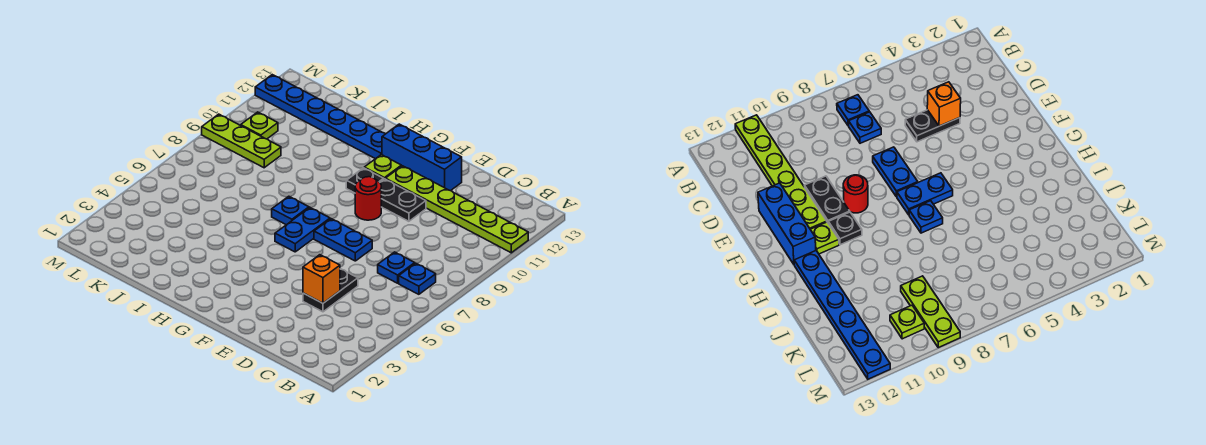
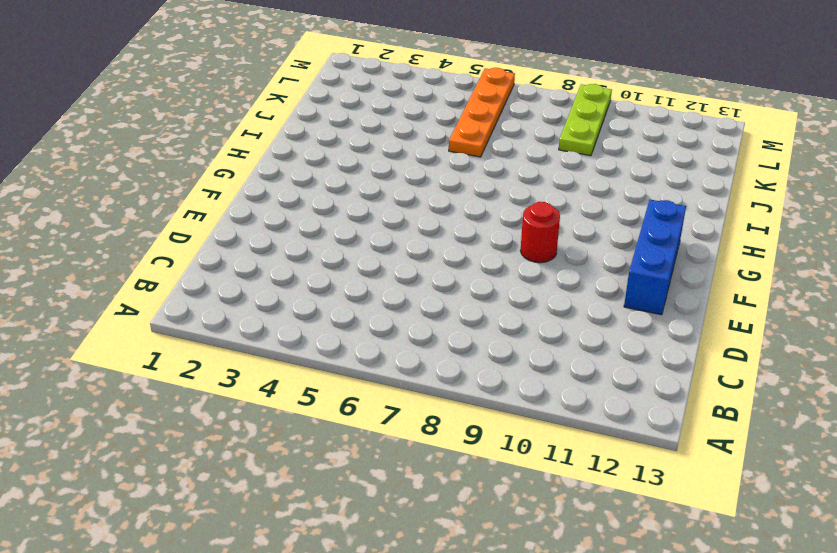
orange 1x4 plate [449,68,515,157] -> none
none -> lime 1x6 plate [385,166,528,253]
none -> blue 1x1 plate [399,263,436,294]
none -> blue 1x1 plate [378,252,415,283]

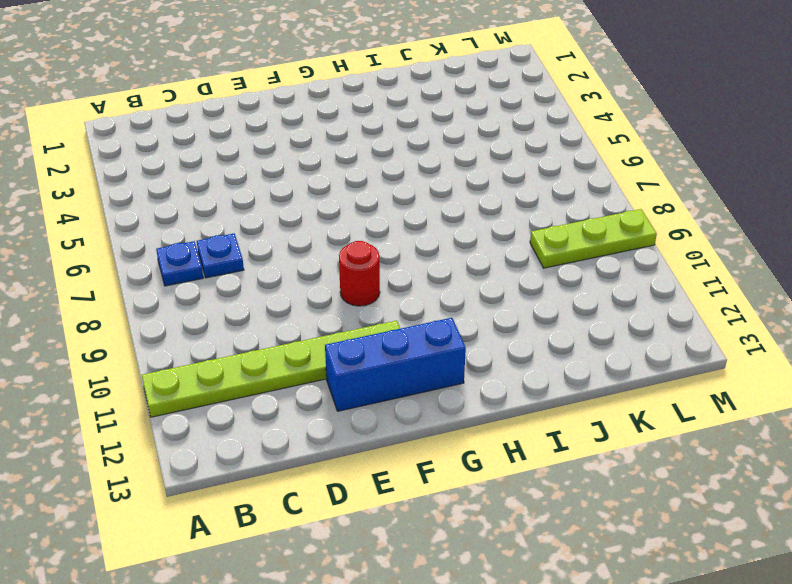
none -> black 1x2 plate [303,269,358,312]
none -> blue 1x2 plate [314,219,372,261]
none -> black 1x2 plate [380,179,426,221]

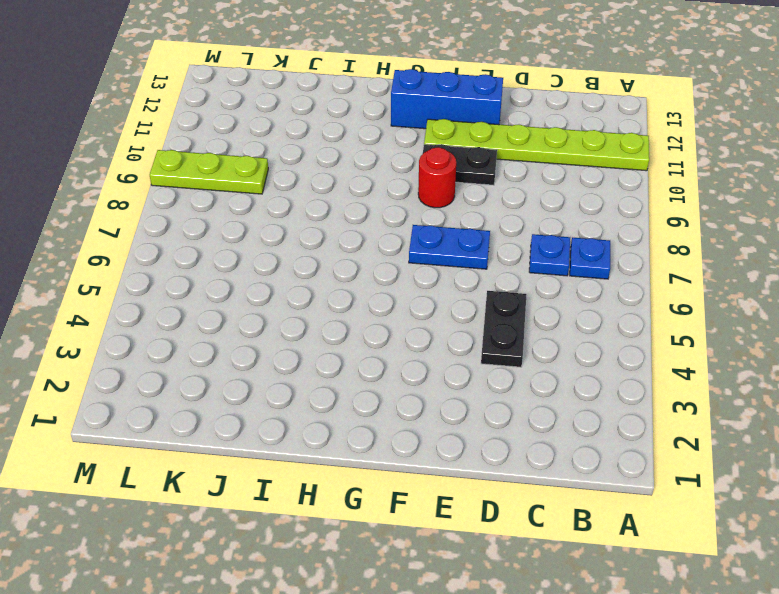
none -> blue 1x2 plate [275,208,330,252]
none -> black 1x1 plate [346,168,384,193]
none -> lime 1x1 plate [364,155,401,179]

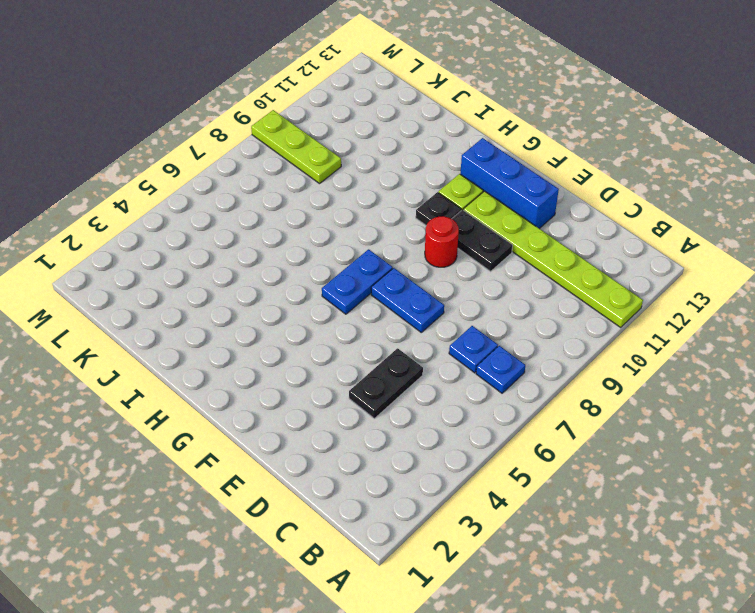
none -> blue 1x1 plate [272,196,309,225]
none -> blue 1x6 plate [255,75,385,159]
none -> lime 1x1 plate [241,112,278,139]

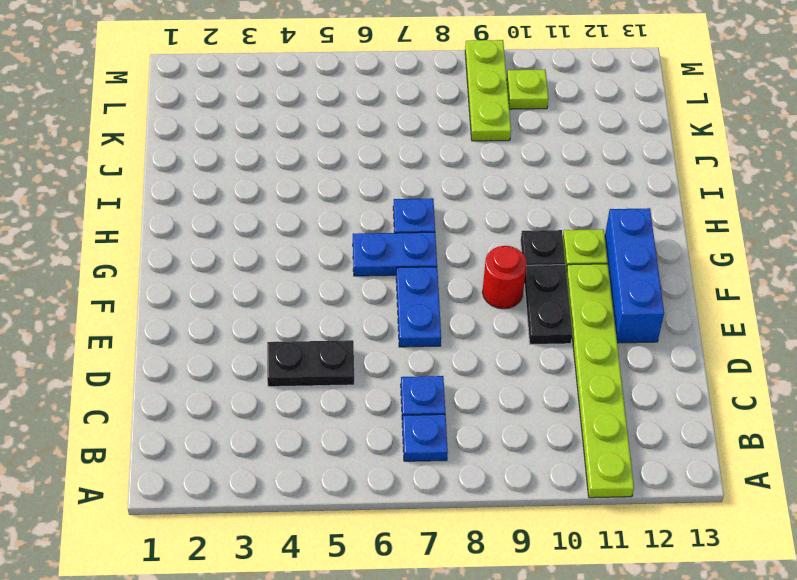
none -> blue 1x6 plate [255,75,385,159]
none -> orange 1x1 brick [303,255,340,303]

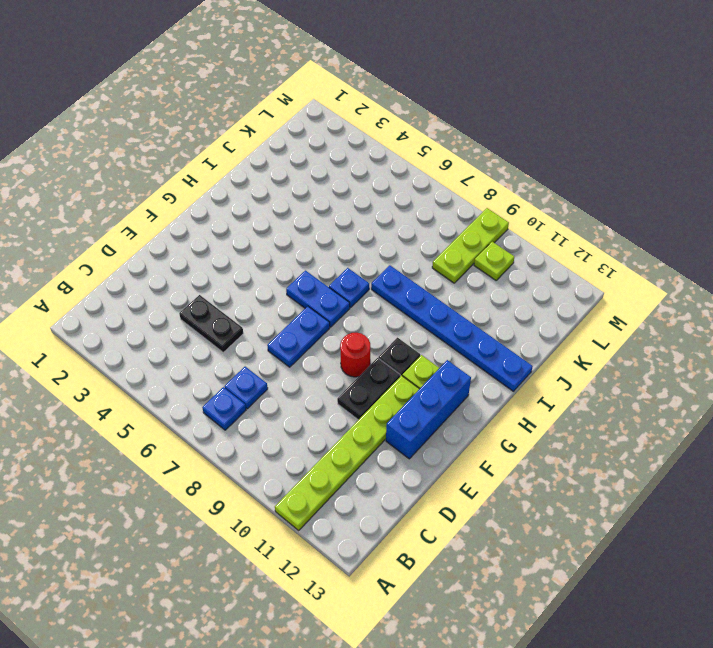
blue 1x6 plate [371,265,533,391] -> blue 1x6 plate turned to [255,75,385,159]
none -> orange 1x1 brick [303,255,340,303]

